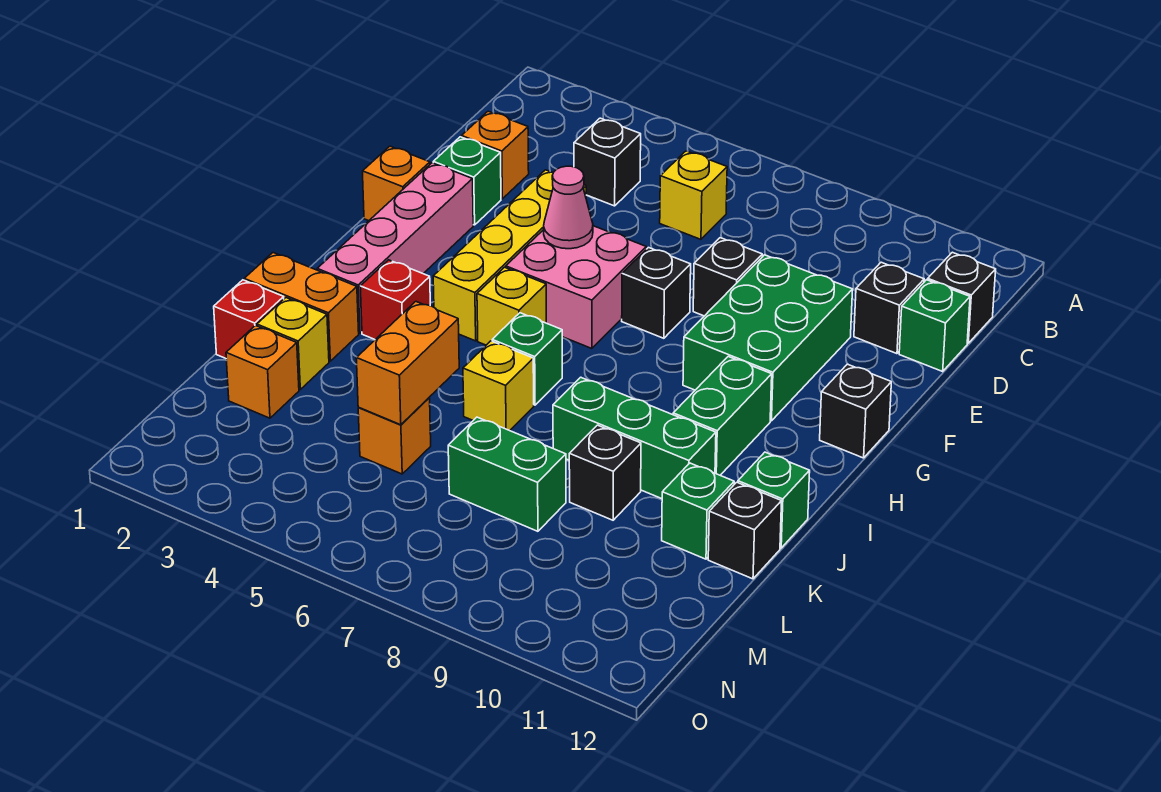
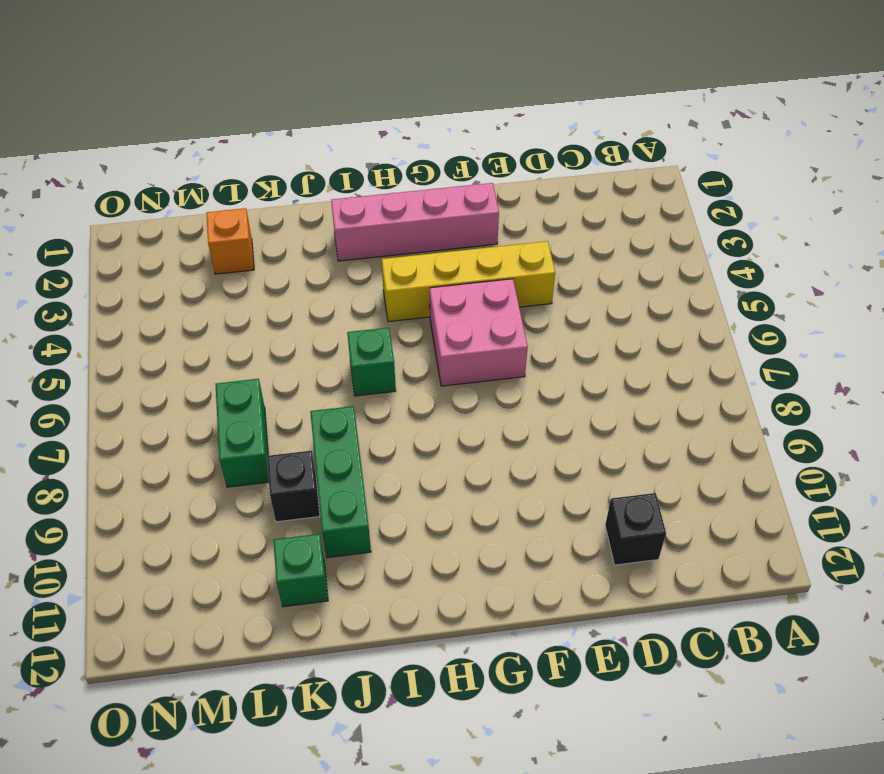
none -> black 1x1 brick [574,118,641,206]
none -> yellow 1x1 brick [660,151,727,239]
none -> black 1x1 brick [928,252,996,343]
none -> orange 1x1 brick [461,111,529,199]

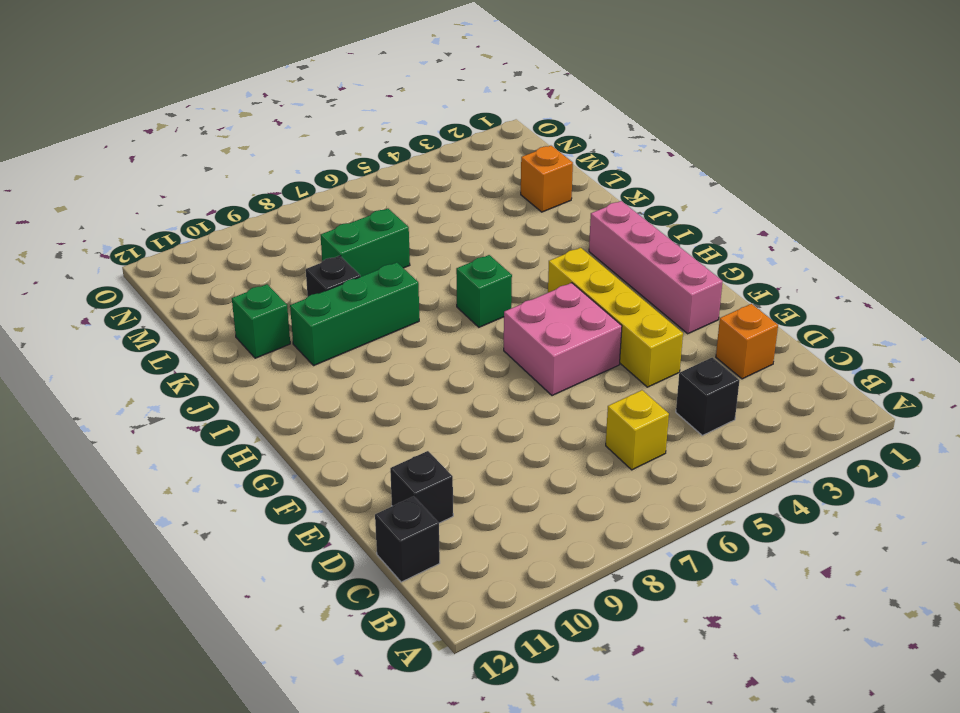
none -> green 1x1 brick [899,280,970,371]
none -> green 1x1 brick [433,137,501,225]
none -> black 1x1 brick [693,238,762,316]
none -> green 2x3 brick [683,255,853,421]

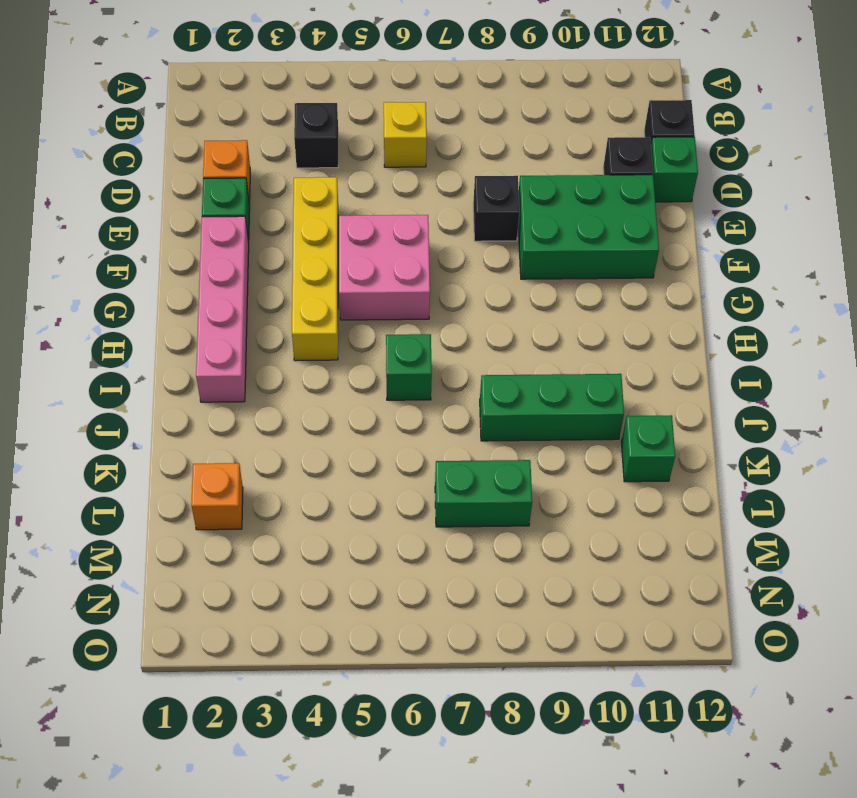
green 2x3 brick [518,175,659,279] -> green 2x3 brick turned to [683,255,853,421]
none -> orange 1x1 brick [363,146,430,221]
none -> black 1x1 brick [622,248,691,338]
none -> black 1x1 brick [820,364,891,458]
none -> yellow 1x1 brick [477,267,546,345]

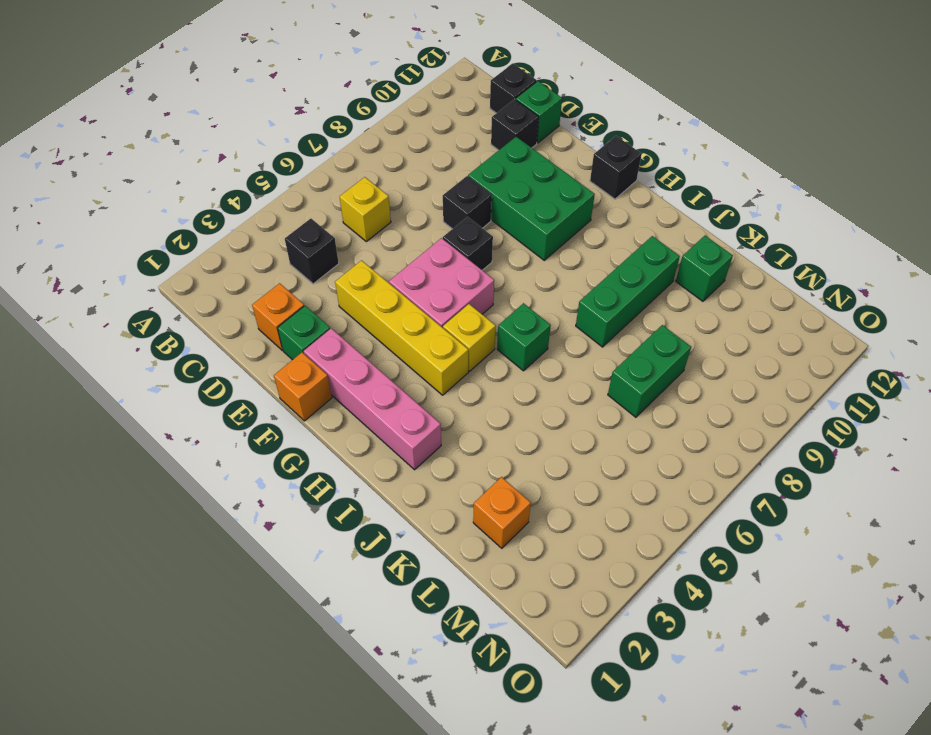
none -> green 1x2 brick [673,357,772,475]
none -> red 1x1 brick [360,260,430,339]
none -> orange 1x2 brick [244,253,359,361]
none -> yellow 1x1 brick [463,341,534,431]

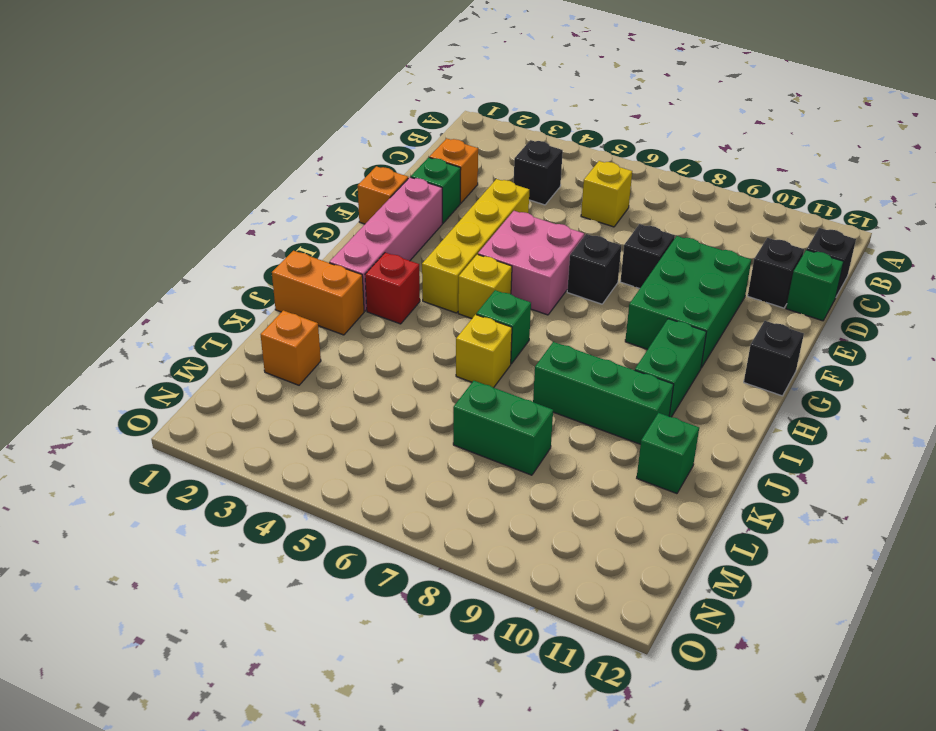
none -> green 1x1 brick [738,452,810,548]
none -> red 1x1 brick [214,280,284,358]
none -> yellow 1x1 brick [257,298,329,389]
none -> black 1x1 brick [569,425,641,520]

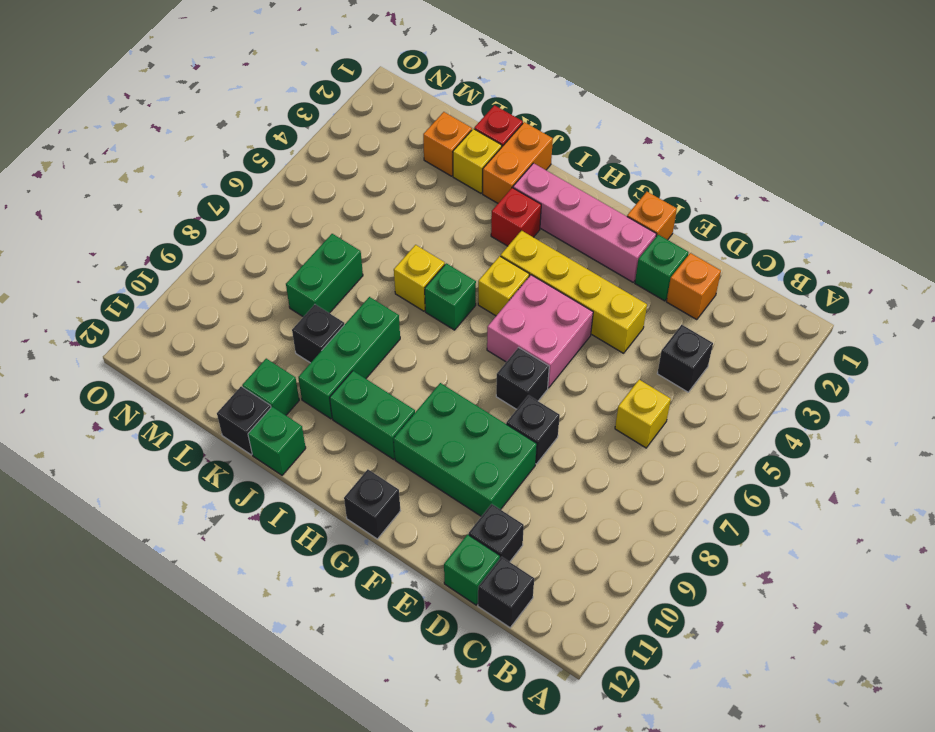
none -> orange 1x1 brick [358,398,431,474]
none -> pink 1x1 cone [544,166,593,249]
none -> orange 1x2 brick [356,302,459,425]

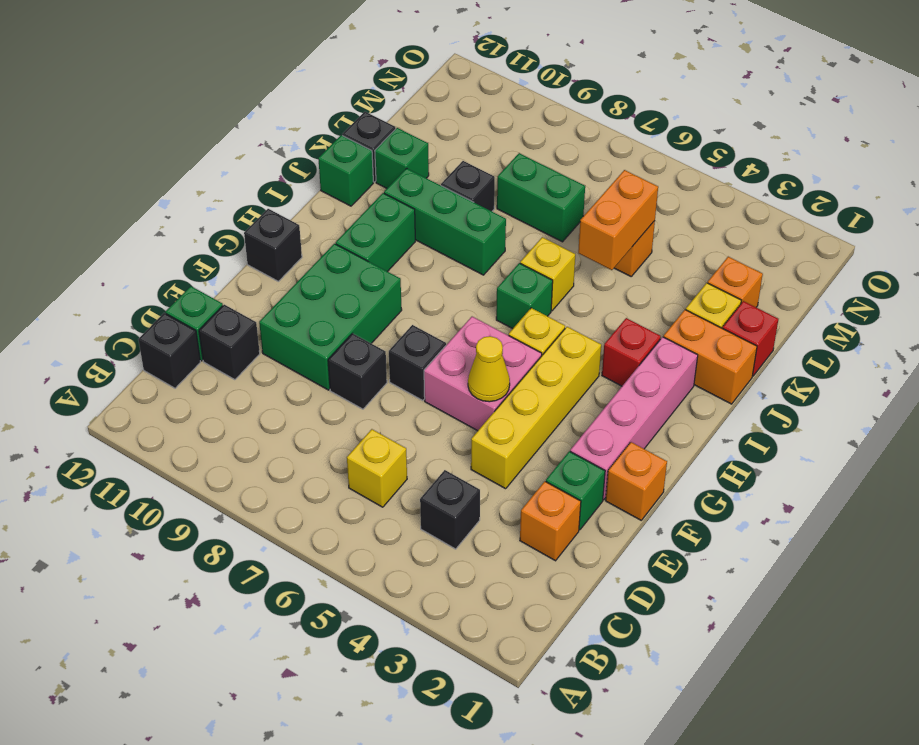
yellow 1x1 cone [468,336,510,402] -> pink 1x1 cone [544,166,593,249]

